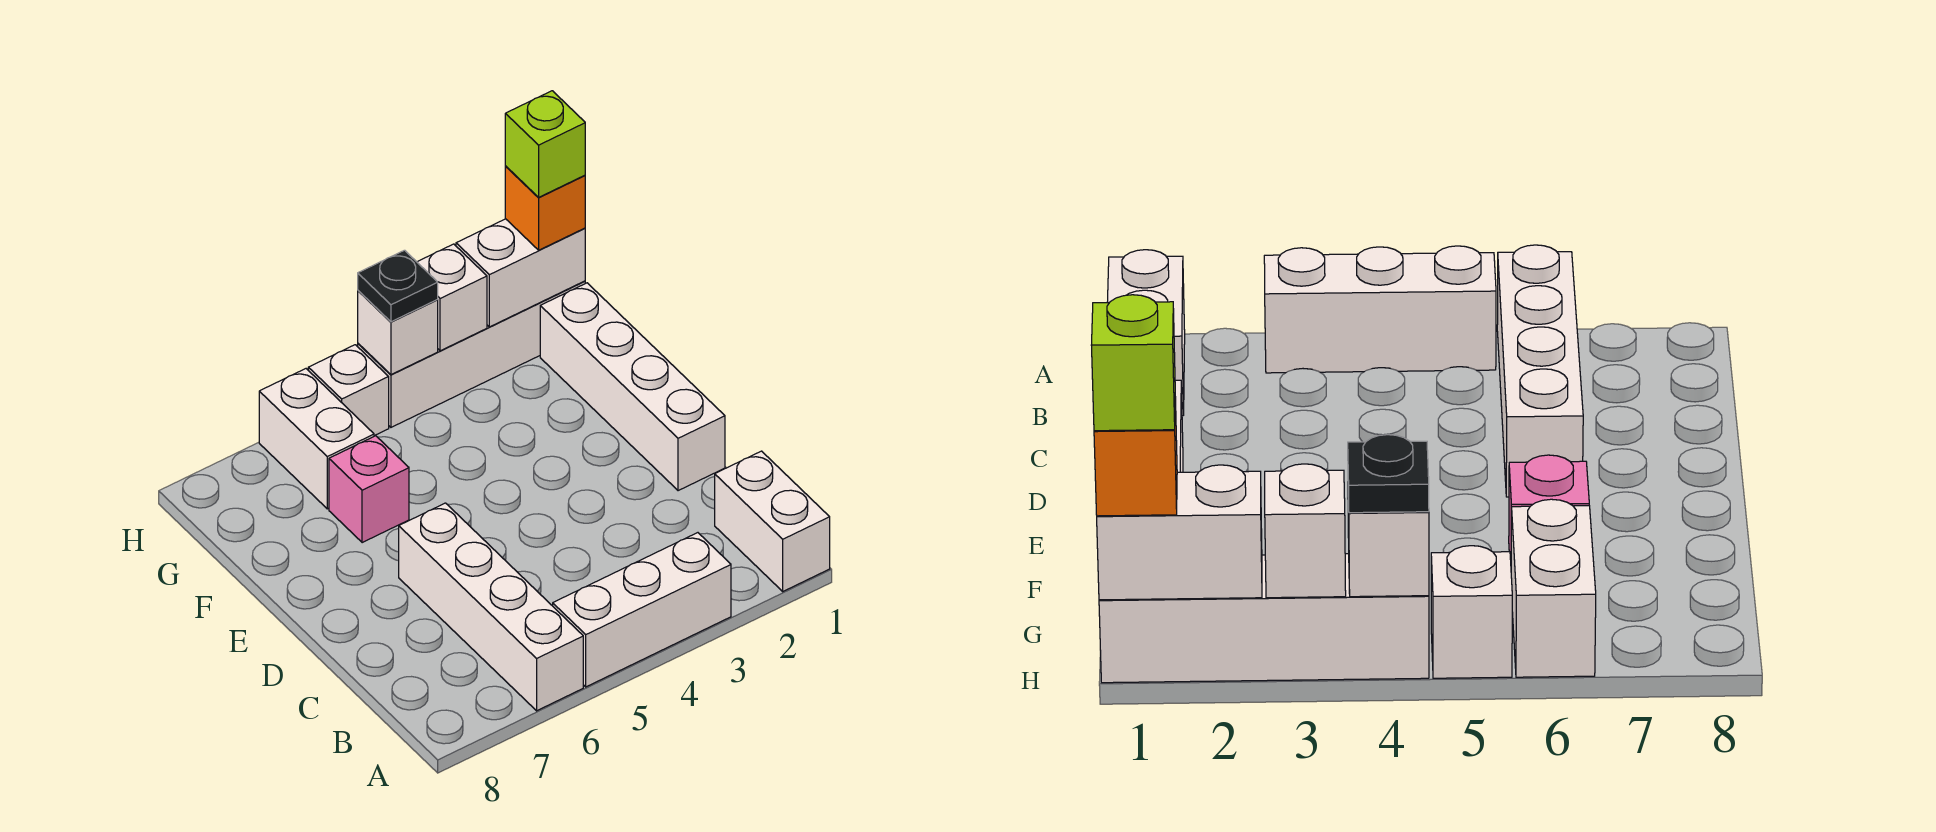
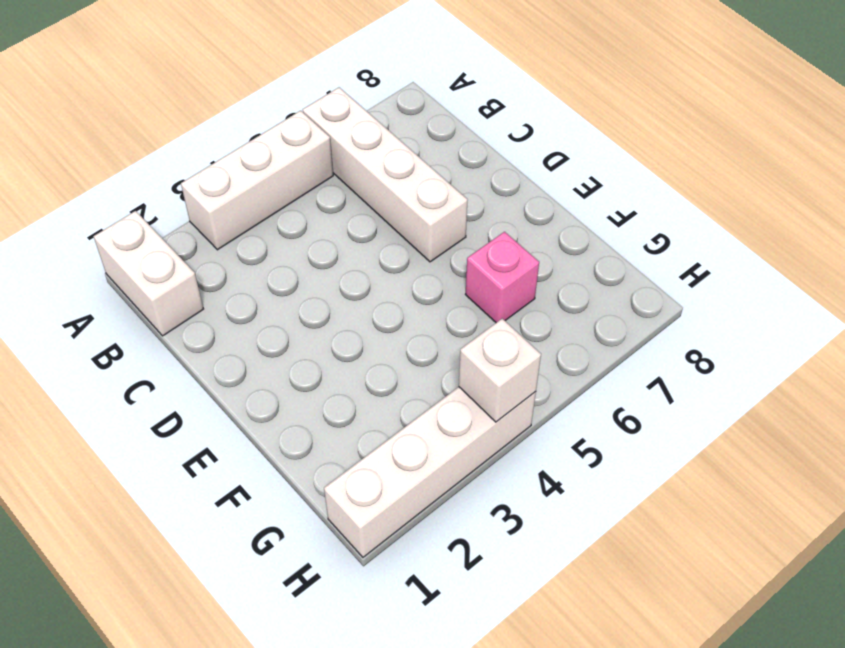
none -> white 1x4 brick [540,283,725,491]
none -> white 1x2 brick [259,369,374,509]
none -> white 1x1 brick [308,345,389,436]

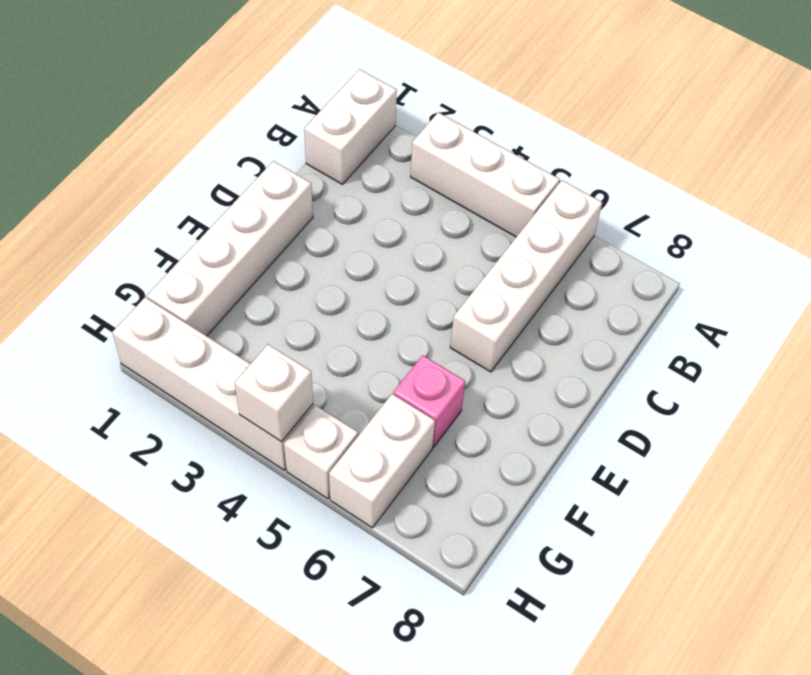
none -> white 1x2 brick [456,219,585,327]
none -> white 1x1 brick [417,244,487,351]
none -> orange 1x1 brick [505,166,585,250]

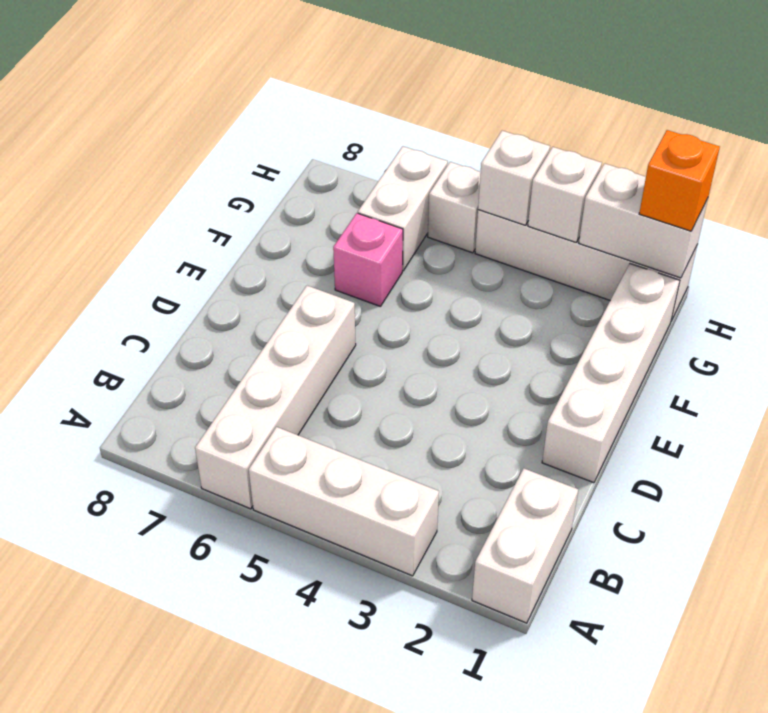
none -> black 1x1 plate [358,250,438,322]
none -> lime 1x1 brick [505,91,585,198]

